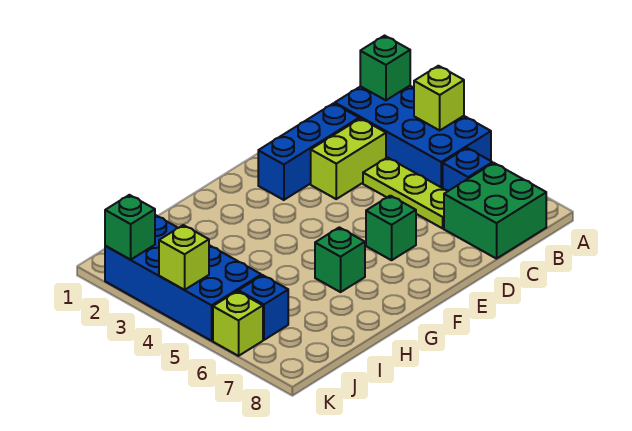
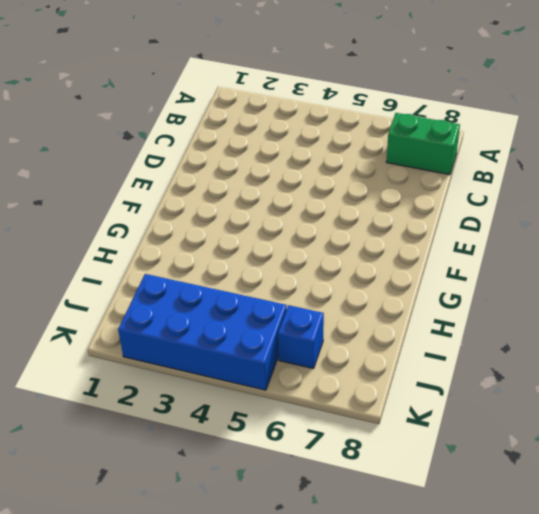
green 1x2 brick [386,113,460,175] -> green 2x2 brick [444,163,546,259]
none -> blue 2x4 brick [335,86,491,188]
none -> blue 1x1 brick [443,148,492,191]
none -> blue 1x3 brick [258,103,359,200]

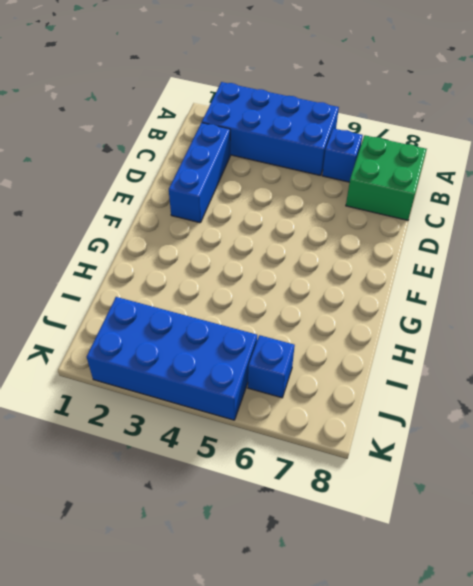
none -> lime 1x2 brick [311,119,386,199]
none -> lime 1x3 plate [363,158,448,228]
none -> green 1x1 brick [366,196,416,260]

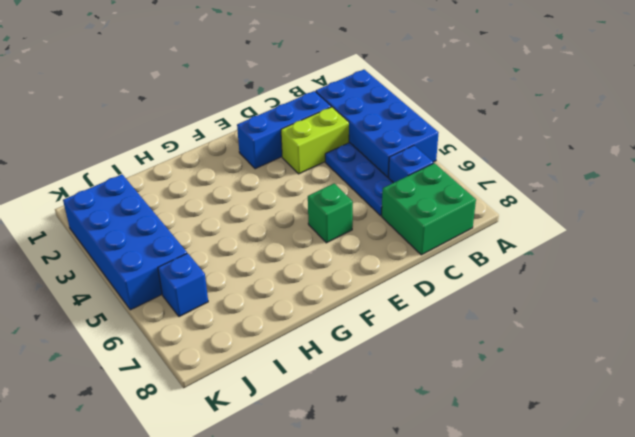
blue 1x3 plate [325,143,393,216] -> lime 1x3 plate [363,158,448,228]
none -> green 1x1 brick [315,227,365,292]
none -> lime 1x1 brick [213,291,263,356]
none -> green 1x1 brick [360,36,410,100]

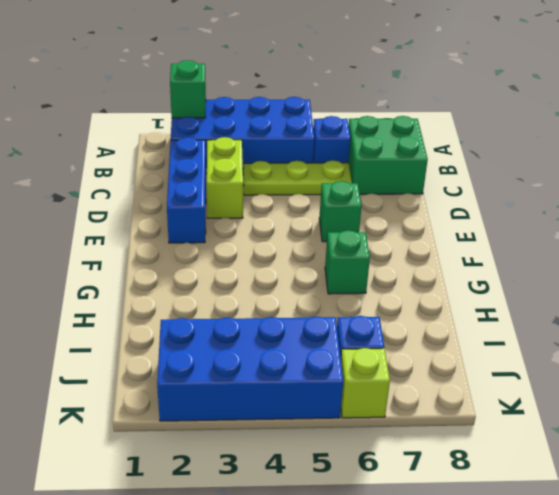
none -> lime 1x1 brick [414,66,464,130]
none -> green 1x1 brick [105,195,155,260]
none -> lime 1x1 brick [159,225,209,290]

